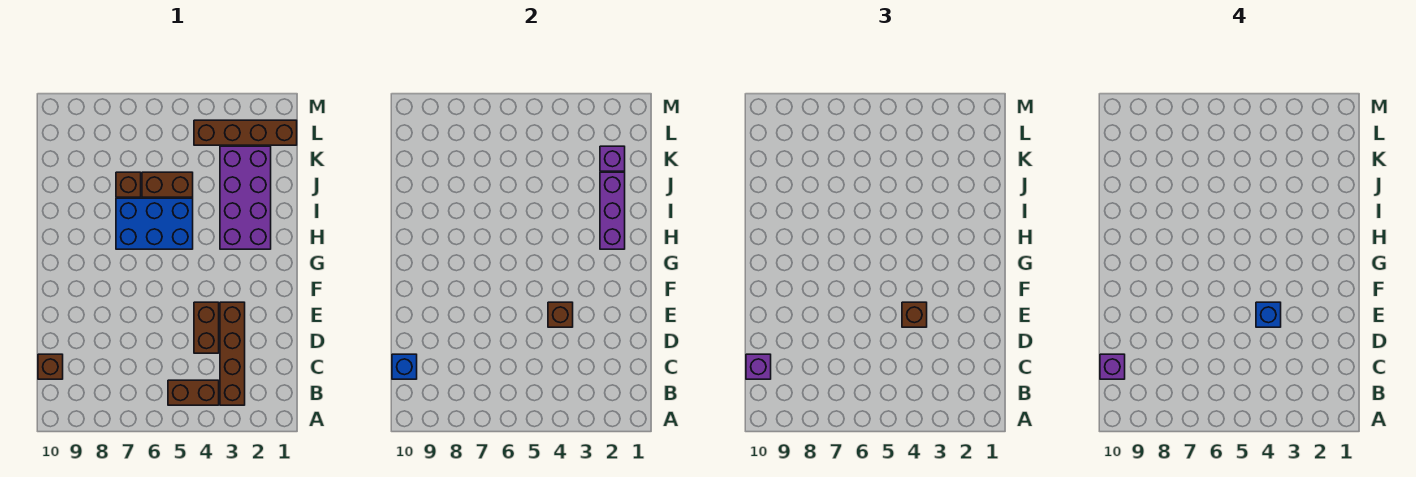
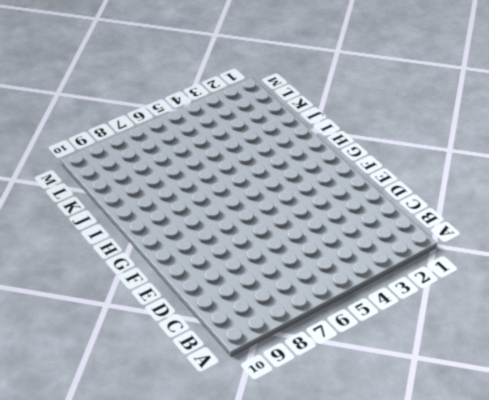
none -> brown 1x4 brick [220,302,245,405]
none -> brown 1x2 brick [168,380,219,405]
none -> brown 1x1 brick [38,354,63,379]

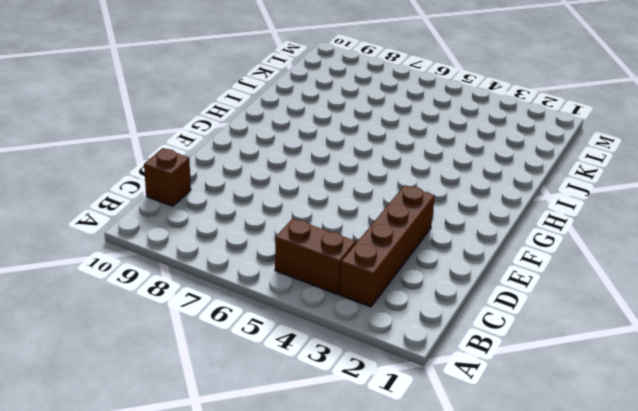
none -> brown 1x2 brick [194,302,219,353]
none -> purple 2x4 brick [220,146,271,249]
none -> blue 2x3 brick [116,198,193,249]

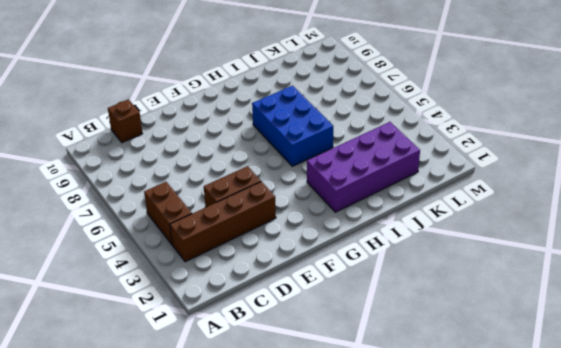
none -> brown 1x2 brick [142,172,193,197]
none -> brown 1x1 brick [116,172,141,197]
none -> brown 1x4 brick [194,120,297,145]

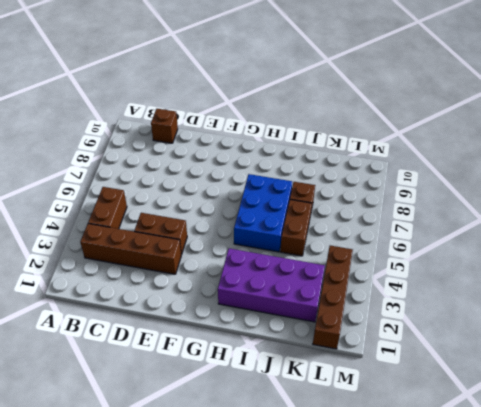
none -> blue 1x1 brick [392,354,417,379]
none -> brown 1x1 brick [548,302,573,327]
none -> purple 1x3 brick [600,172,625,249]

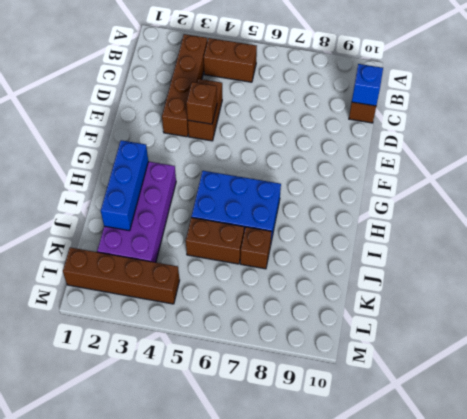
blue 1x3 brick [101,140,148,231] -> purple 1x3 brick [600,172,625,249]
none -> purple 1x1 brick [600,146,625,171]
none -> purple 1x1 brick [746,354,771,379]
none -> brown 1x1 brick [902,302,927,327]

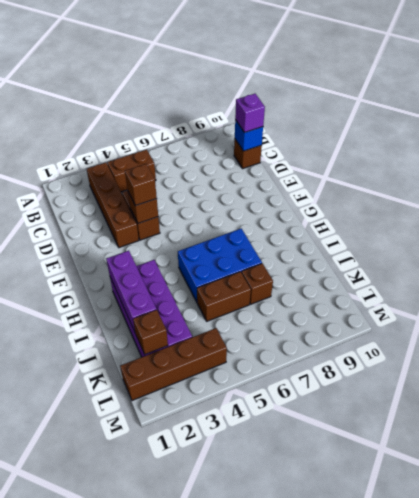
brown 1x1 brick [133,310,168,354] -> purple 1x1 brick [600,146,625,171]
none -> purple 1x1 brick [1100,354,1125,379]
none -> blue 1x1 brick [1256,302,1281,327]

